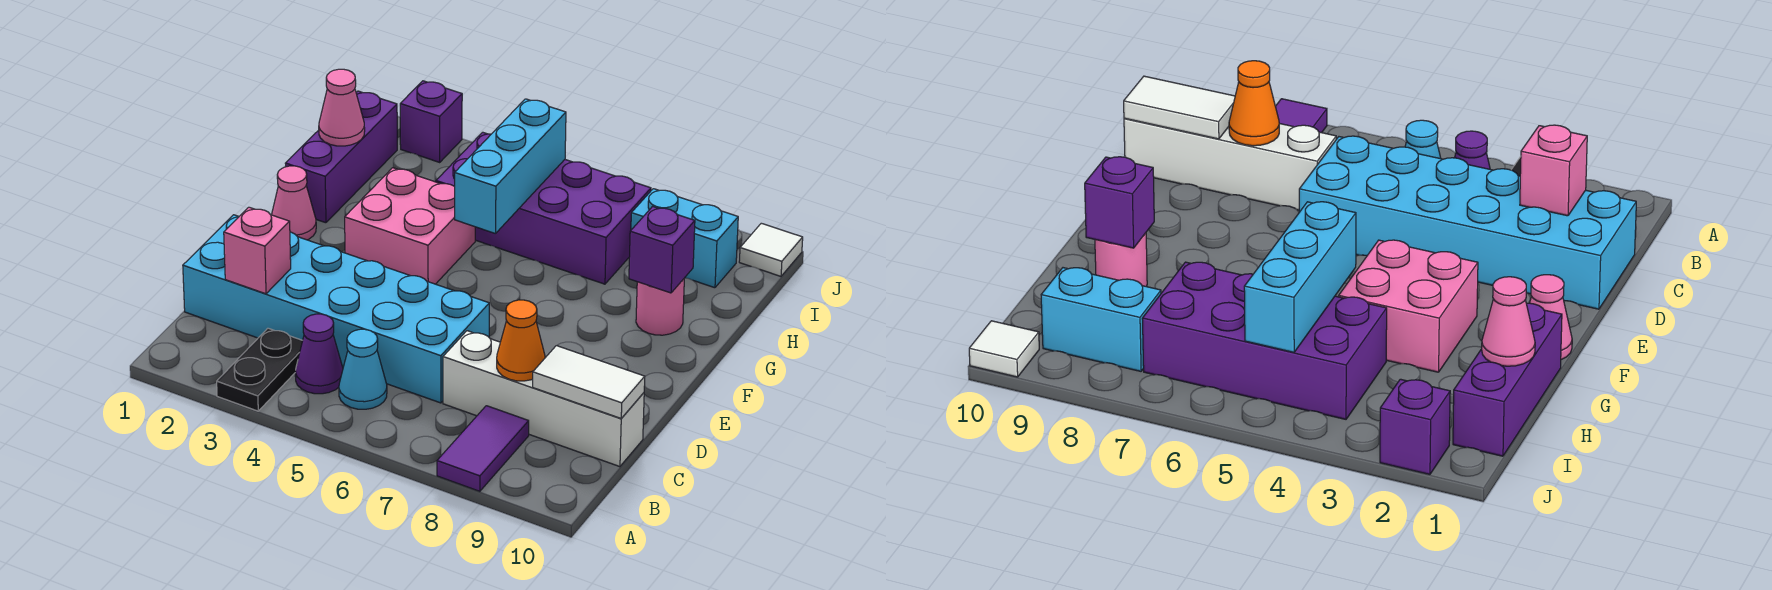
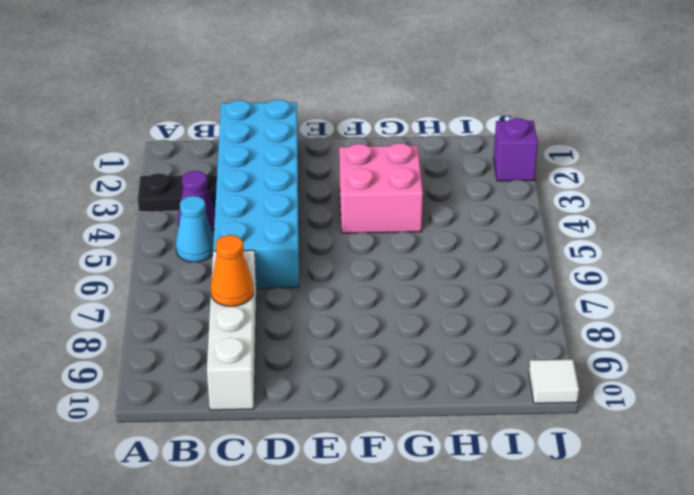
none -> purple 1x2 tile [437,406,529,491]
none -> pink 1x1 cone [272,166,316,240]
none -> purple 1x3 brick [285,91,397,223]

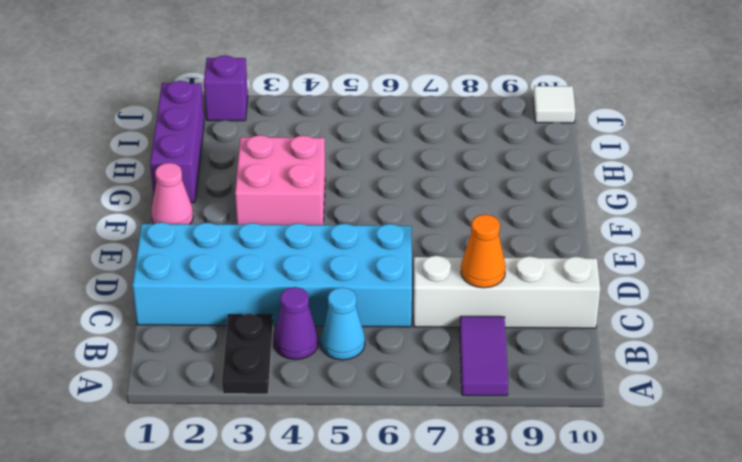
none -> pink 1x1 round brick [636,279,684,335]
none -> purple 2x4 brick [436,132,651,284]
none -> cyan 1x2 brick [631,189,738,288]

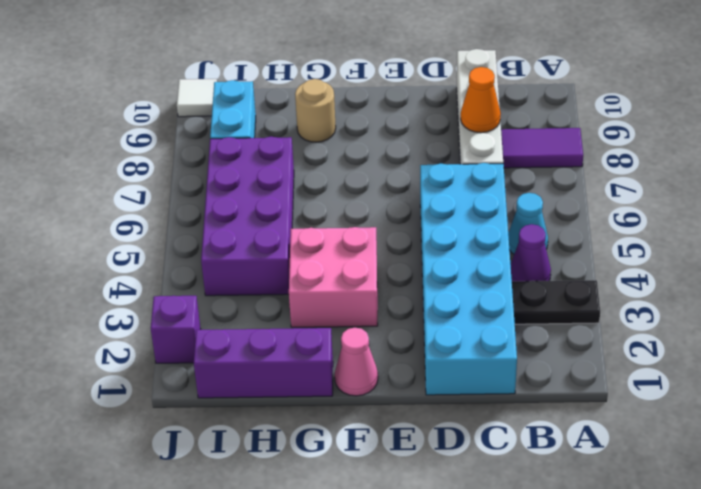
tan 1x1 round brick [295,79,336,142] -> pink 1x1 round brick [636,279,684,335]
none -> pink 1x1 brick [224,207,291,294]
none -> white 1x2 tile [533,346,645,418]
none -> cyan 1x3 brick [455,99,566,234]

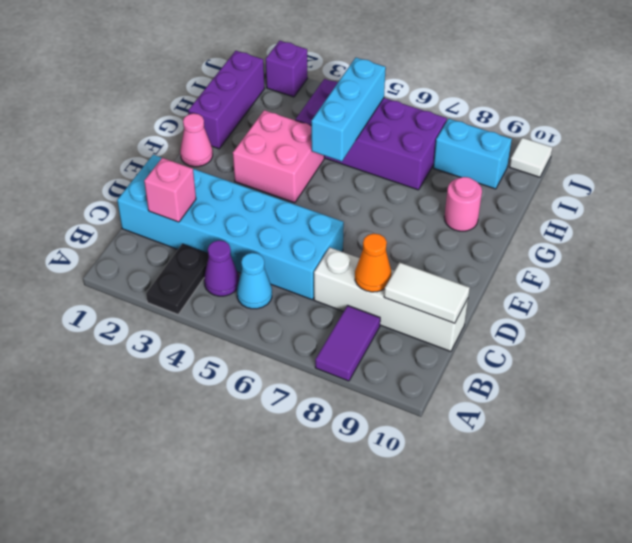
none -> purple 1x1 brick [629,206,695,293]
none -> pink 1x1 cone [319,69,365,146]

